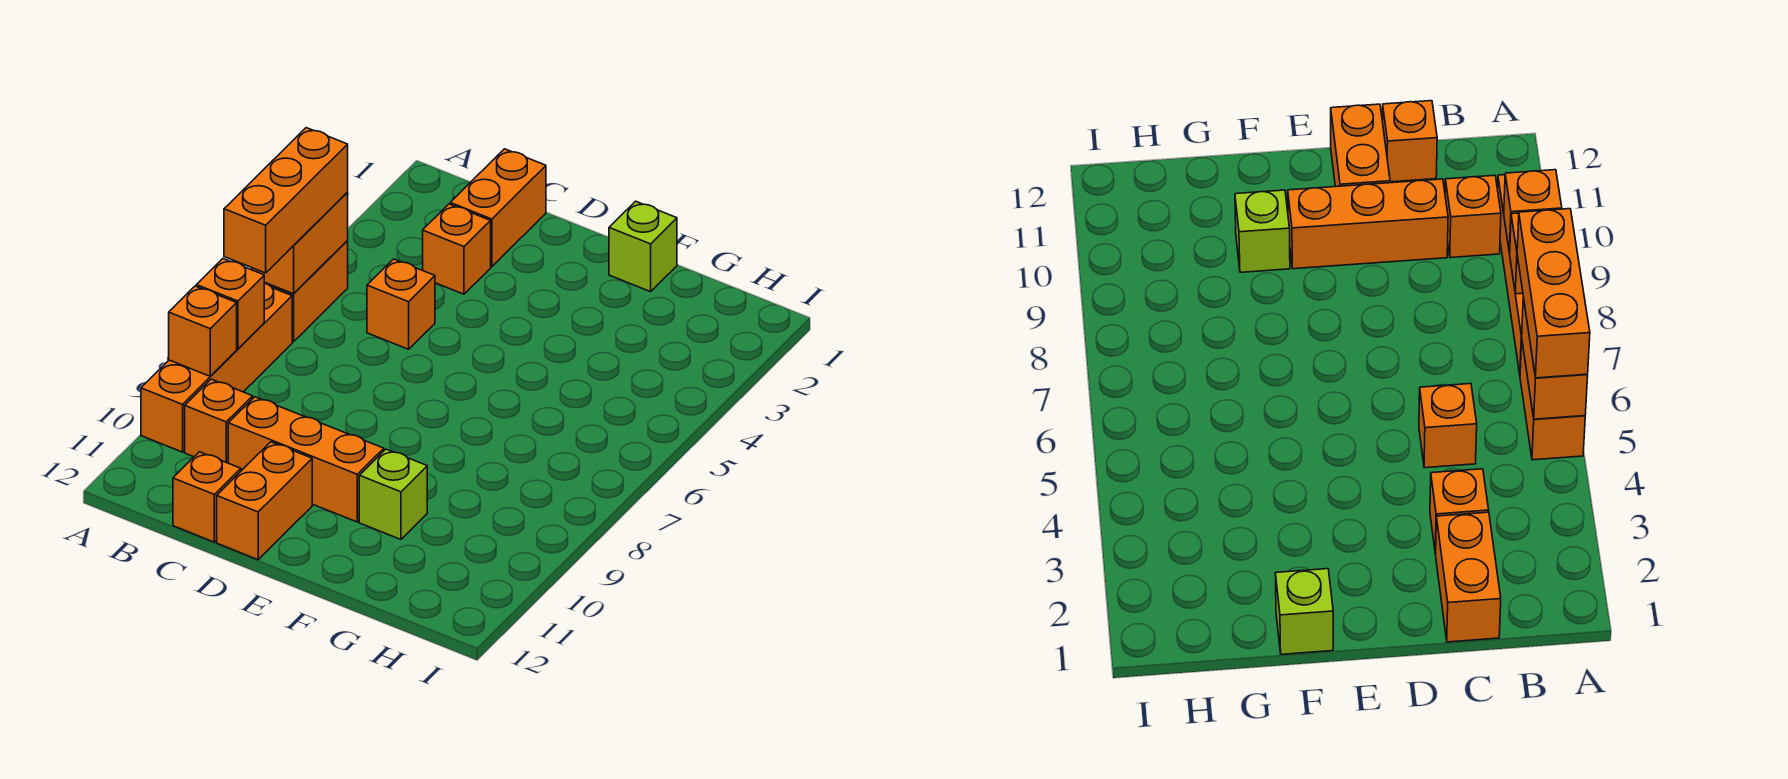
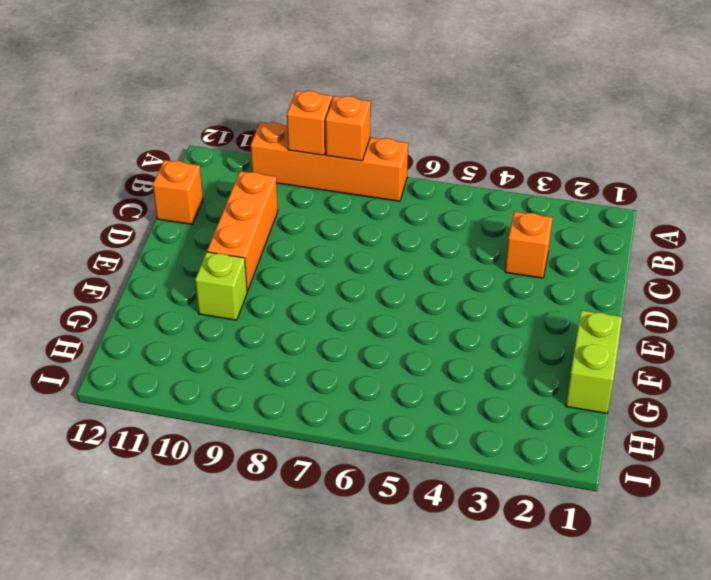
lime 1x2 brick [566,310,622,413] -> lime 1x1 brick [609,201,677,292]
none -> orange 1x2 brick [264,241,348,342]
none -> orange 1x1 brick [185,379,253,463]
none -> orange 1x2 brick [450,149,546,267]

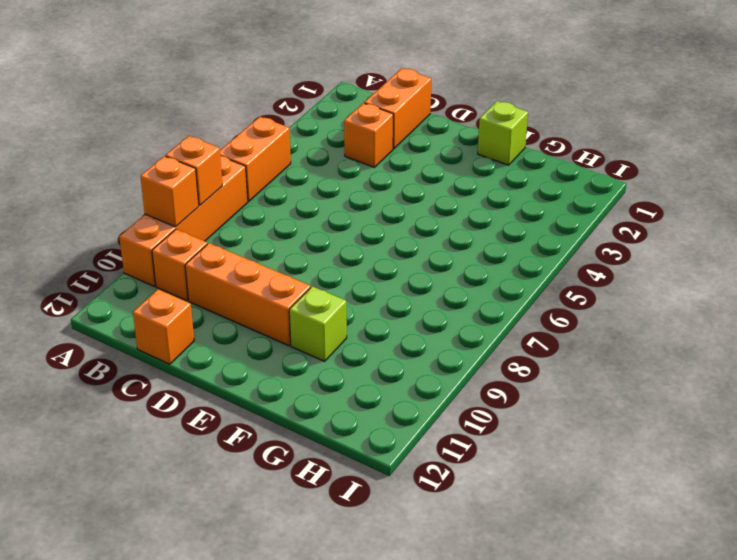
none -> orange 1x1 brick [367,259,435,349]
none -> orange 1x2 brick [217,442,312,560]
none -> orange 1x2 brick [252,193,348,294]

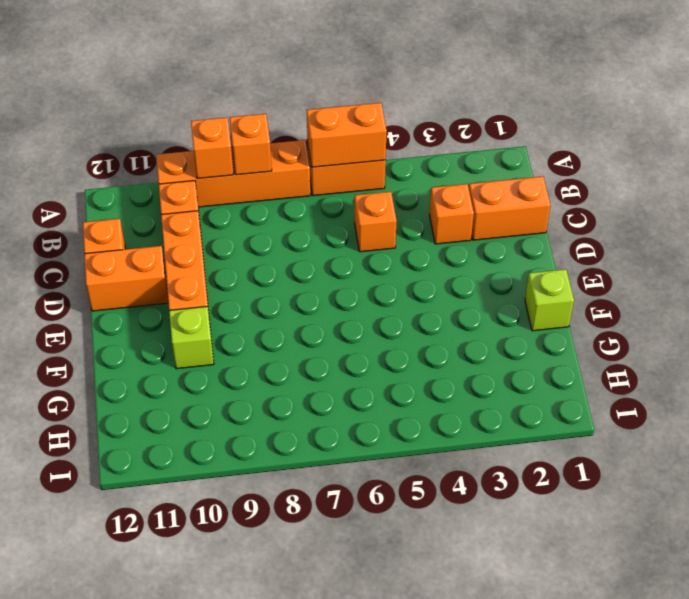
none -> orange 1x3 brick [224,128,348,273]

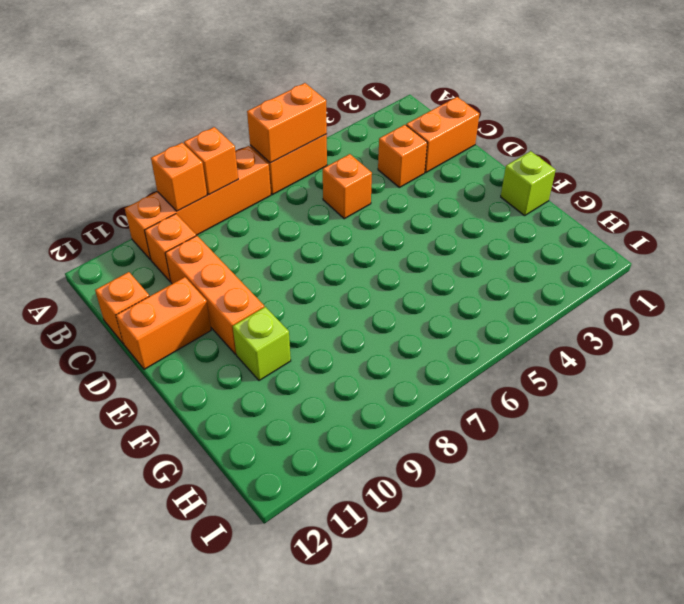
none -> orange 1x3 brick [224,128,348,273]

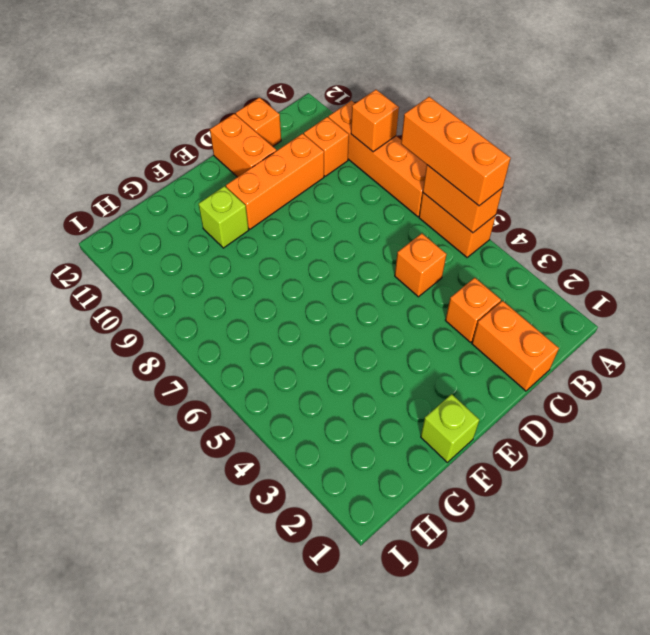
none -> orange 1x1 brick [196,259,264,349]

